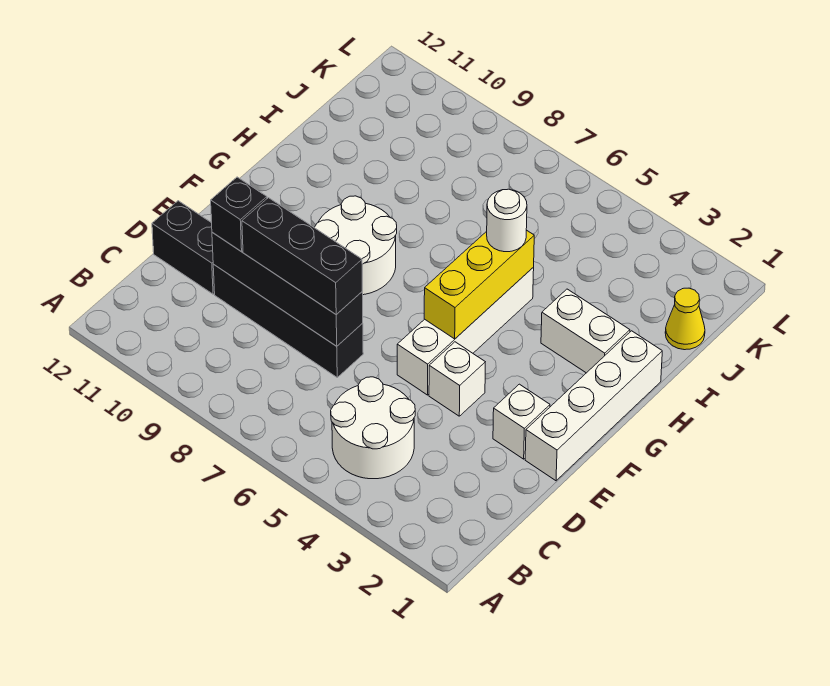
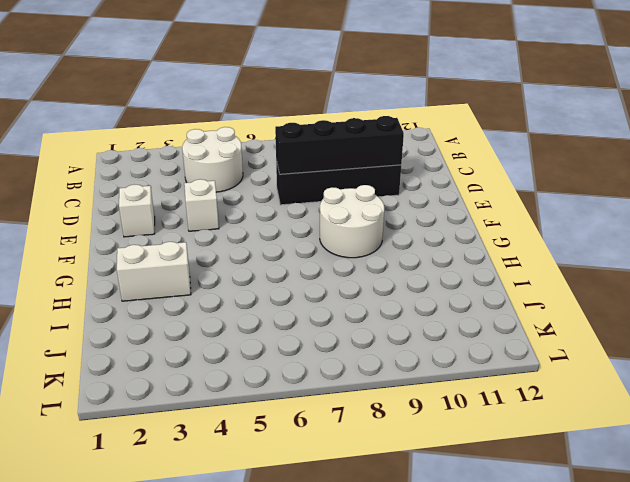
none -> black 1x2 brick [152,201,215,294]
none -> white 1x4 brick [525,331,662,481]
none -> white 1x4 brick [397,267,534,395]

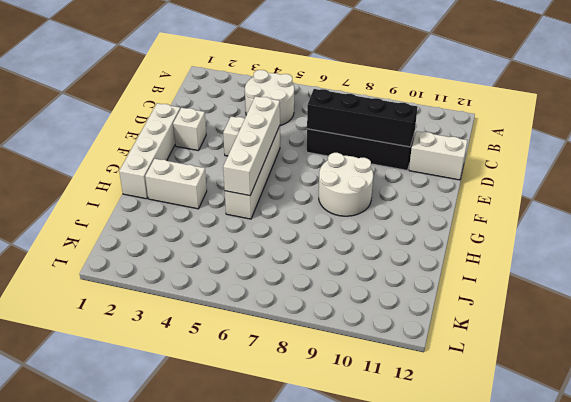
white 1x2 brick [409,131,468,180] -> black 1x2 brick [152,201,215,294]
white 1x4 brick [223,96,280,196] -> yellow 1x3 brick [424,230,534,339]
none -> yellow 1x1 cone [665,288,705,350]
none -> black 1x3 brick [242,198,362,314]
none -> black 1x1 brick [211,177,267,252]

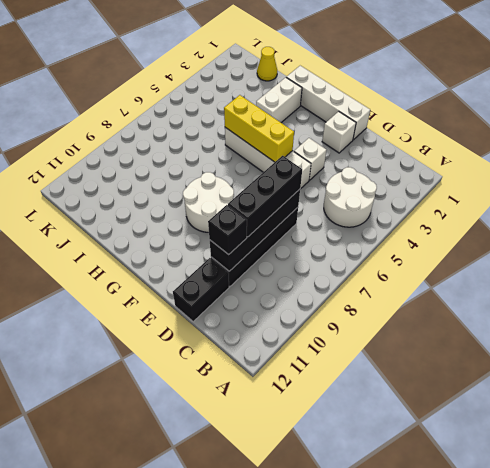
none -> white 1x1 round brick [487,189,527,252]

